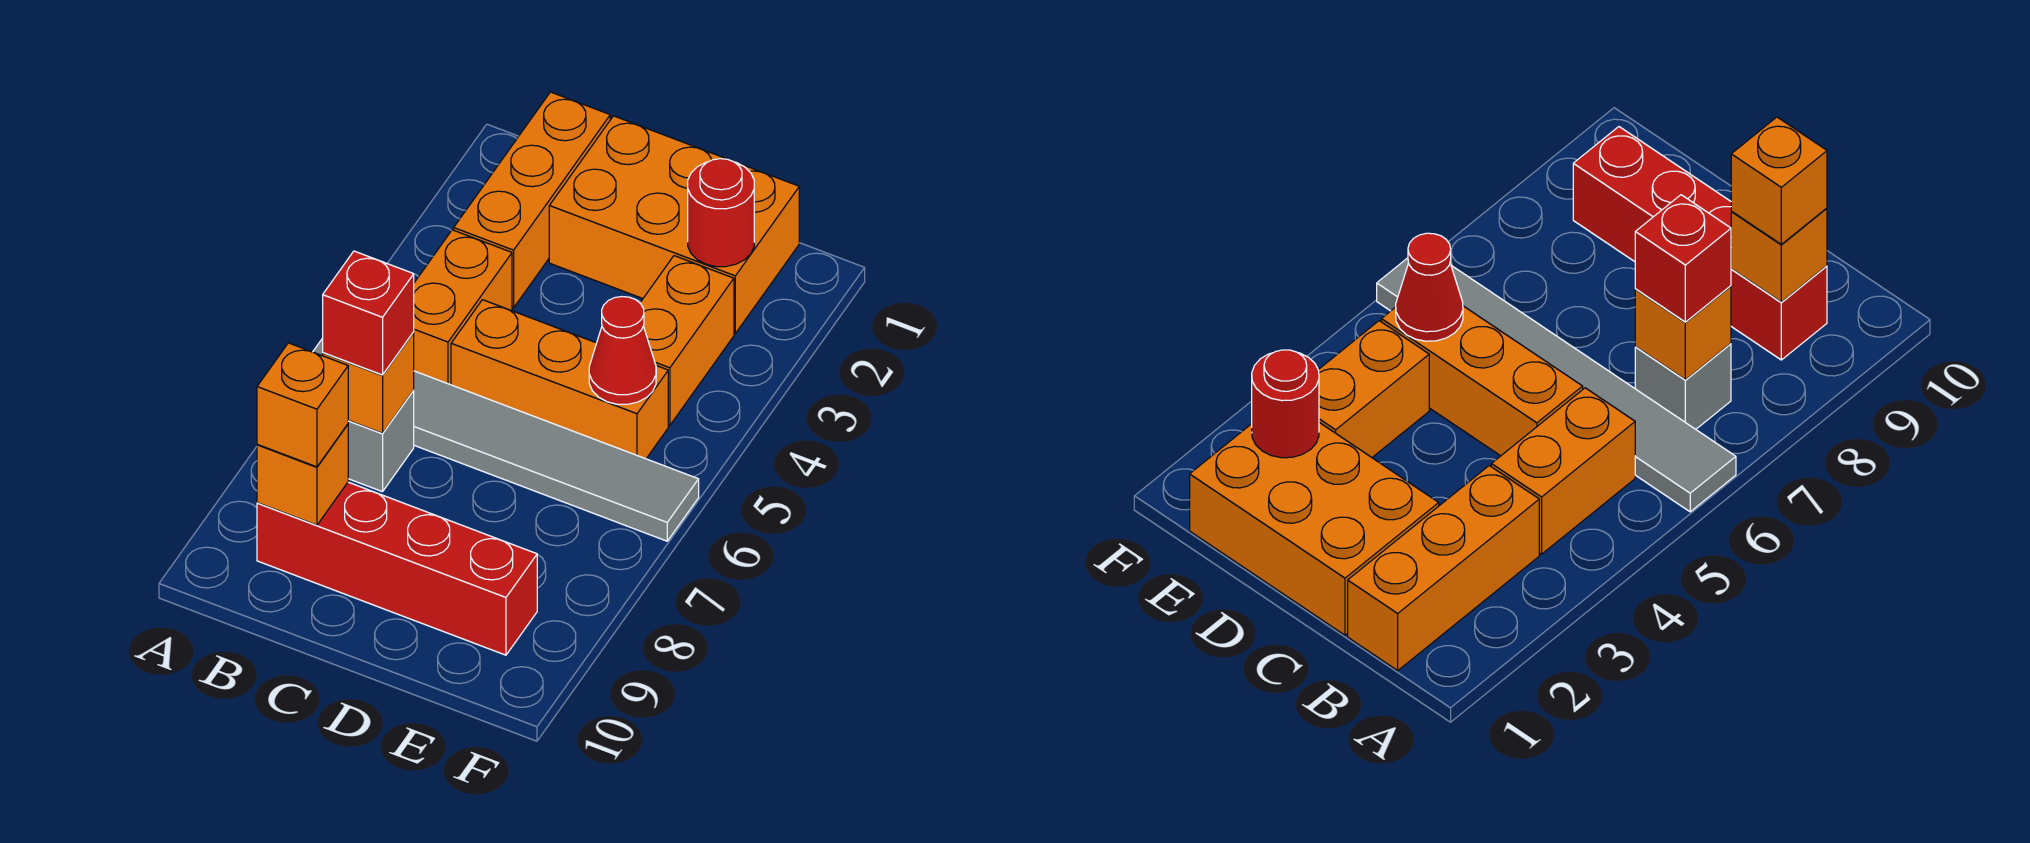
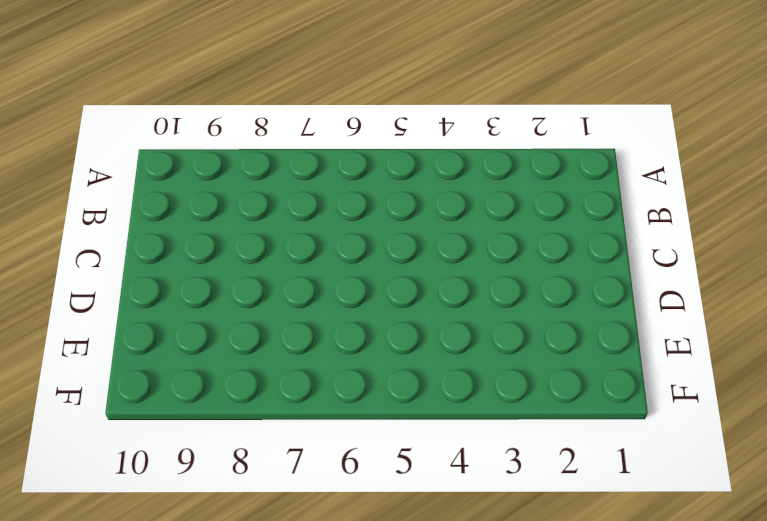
none -> grey 1x6 tile [313,338,699,541]
none -> orange 1x3 brick [454,92,610,308]
none -> orange 1x2 brick [413,230,512,385]

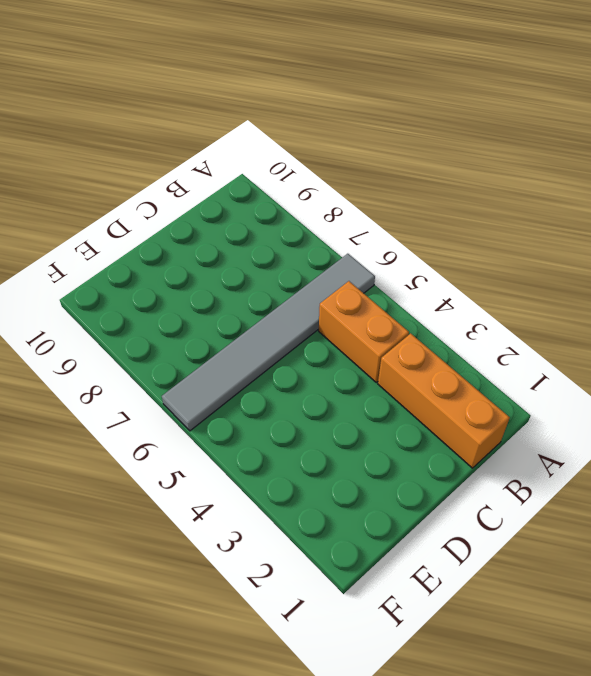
none -> grey 1x1 brick [348,391,414,492]
none -> red 1x4 brick [257,482,537,655]
none -> orange 2x3 brick [549,116,799,333]

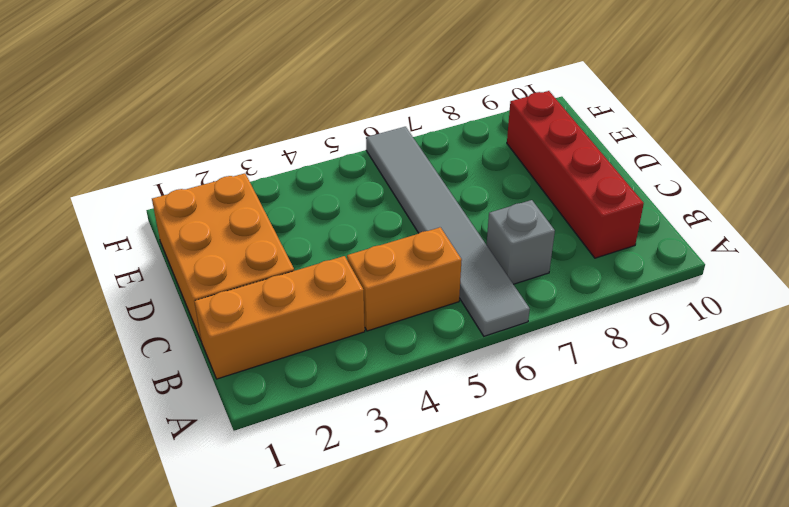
none -> orange 1x3 brick [451,300,668,459]
none -> orange 1x2 brick [640,256,734,425]
none -> orange 1x1 brick [323,333,414,433]

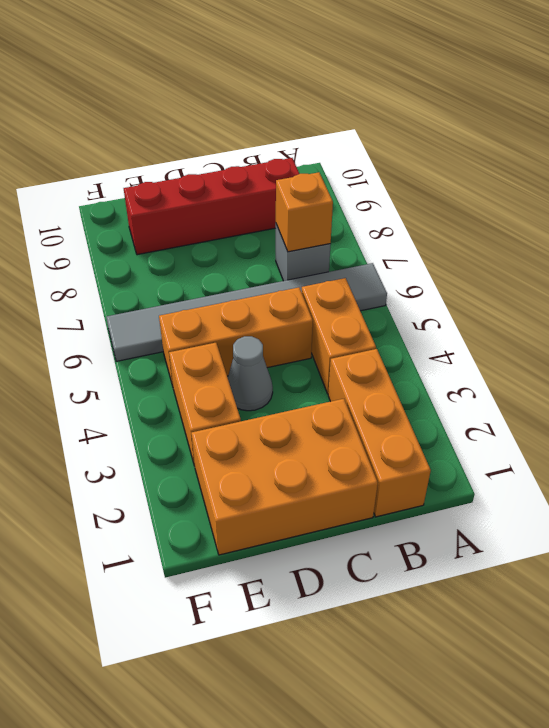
grey 1x1 cone [228,336,273,411] -> none
none -> orange 1x1 brick [257,424,348,525]
none -> red 1x1 round brick [688,159,754,267]
none -> red 1x1 cone [589,297,656,404]

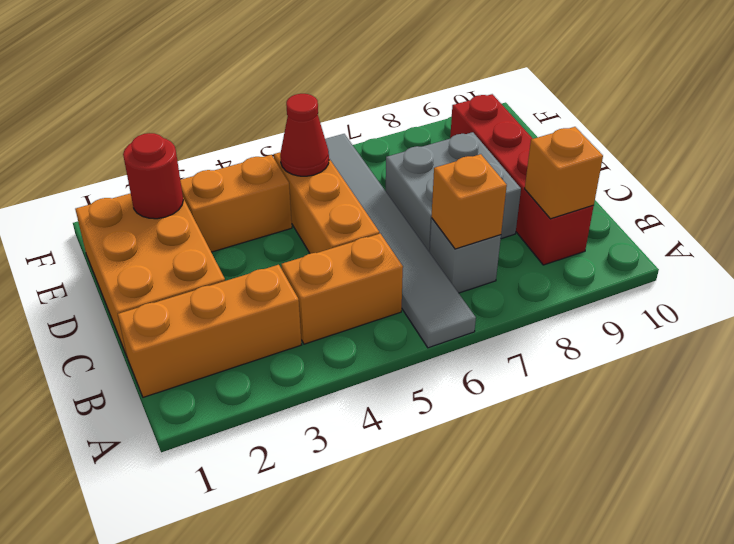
grey 2x2 brick [386,132,521,252] -> none
none -> red 1x1 brick [323,251,414,375]
none -> orange 1x1 brick [257,343,348,467]

